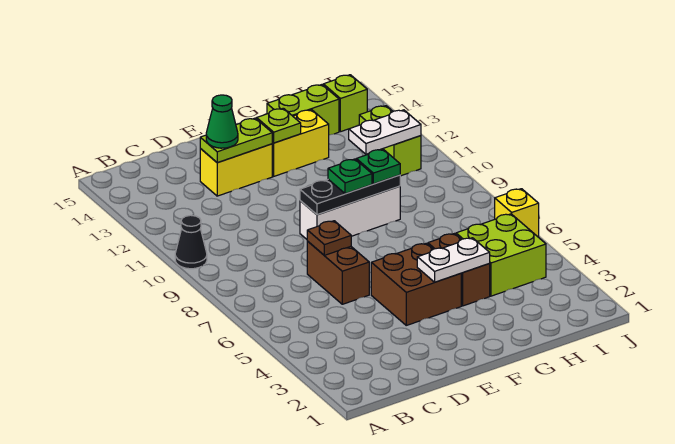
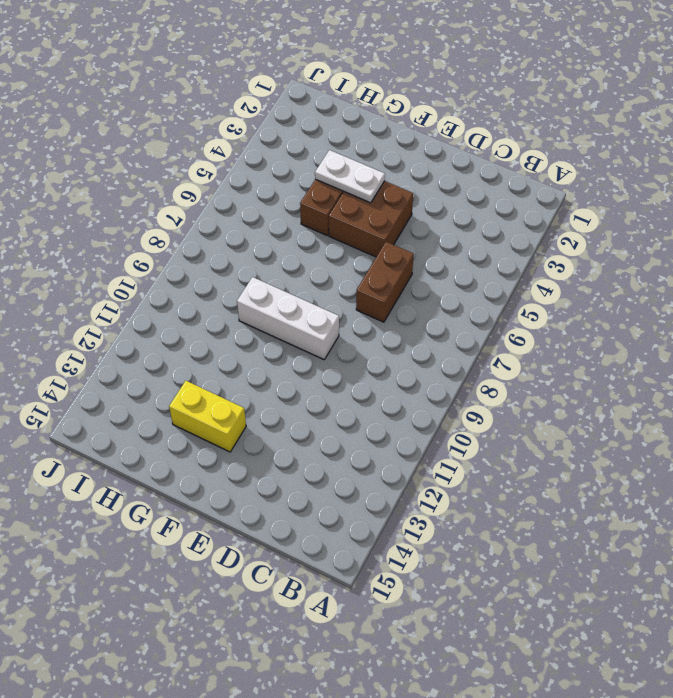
none -> black 1x1 cone [175,215,207,269]
none -> yellow 1x2 brick [200,144,272,196]
none -> lime 1x2 brick [267,85,339,135]

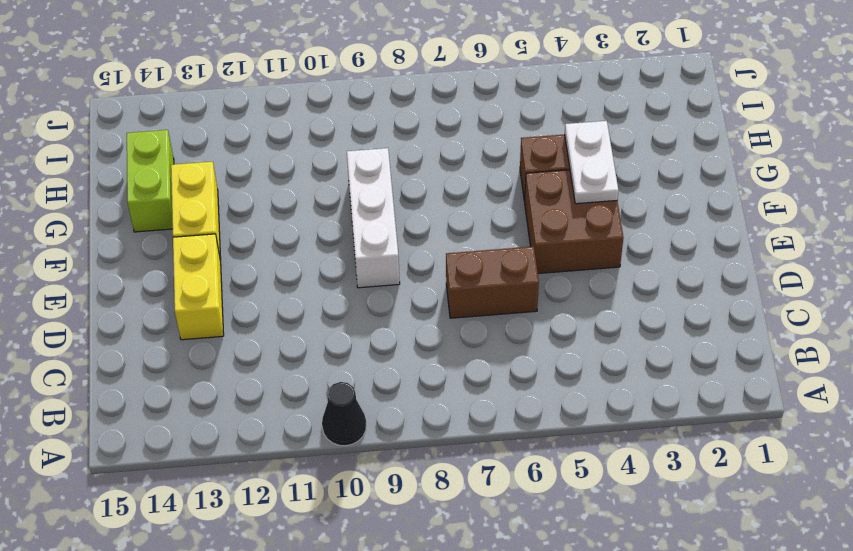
none -> lime 2x2 brick [456,214,546,296]
none -> lime 1x2 brick [359,106,421,176]
none -> lime 1x1 brick [323,75,367,132]

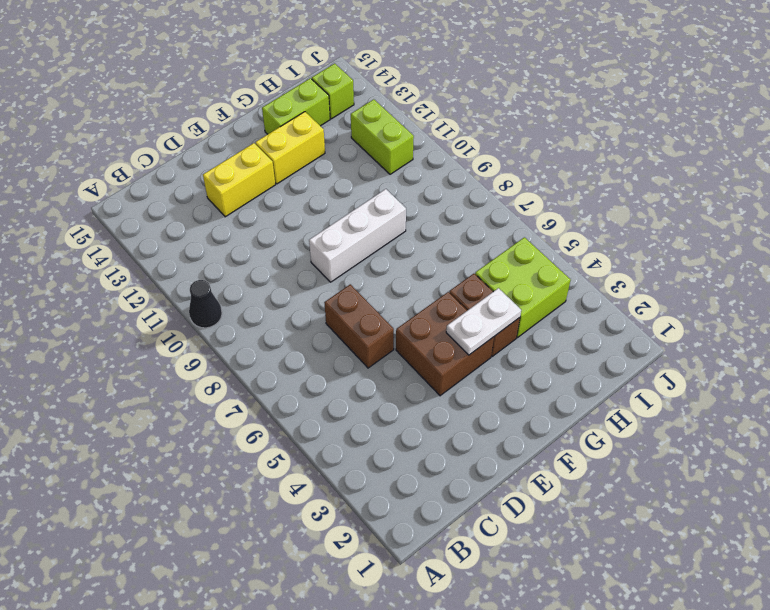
none -> yellow 1x1 brick [495,189,539,237]
none -> brown 1x1 plate [307,221,351,255]
none -> lime 1x2 plate [200,118,272,163]

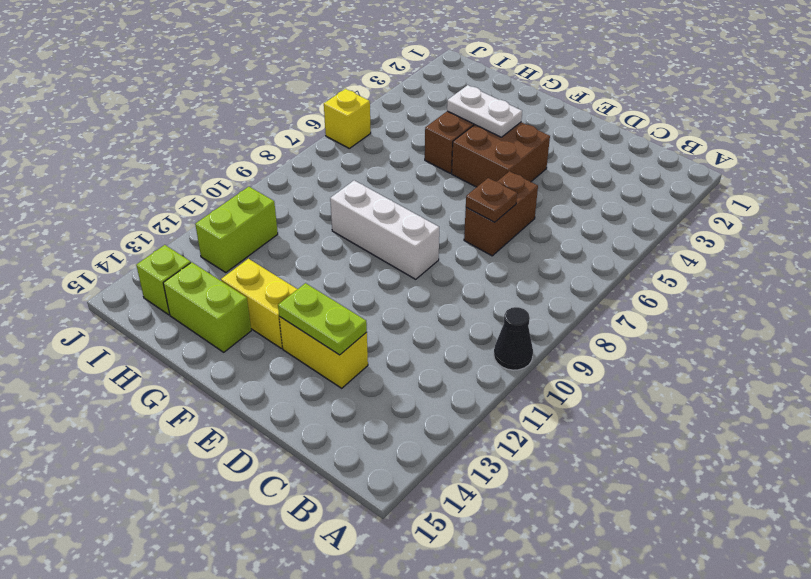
none -> lime 2x2 brick [456,214,546,296]
none -> black 1x3 plate [300,175,400,215]
none -> lime 1x1 plate [257,108,301,143]

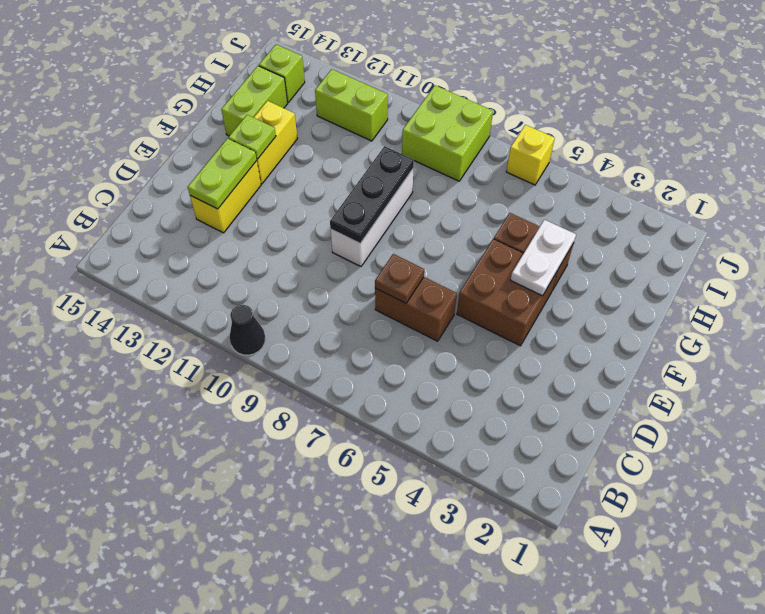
lime 2x2 brick [402,85,493,181] -> lime 2x2 brick moved to [456,214,546,296]
none -> white 1x2 plate [349,110,421,154]
none -> green 1x1 cone [206,95,238,148]
none -> green 1x1 plate [328,159,372,194]

